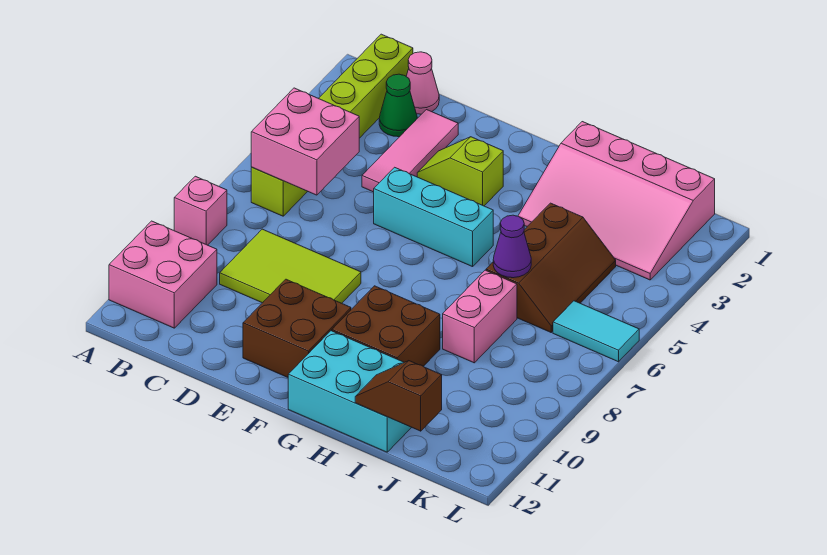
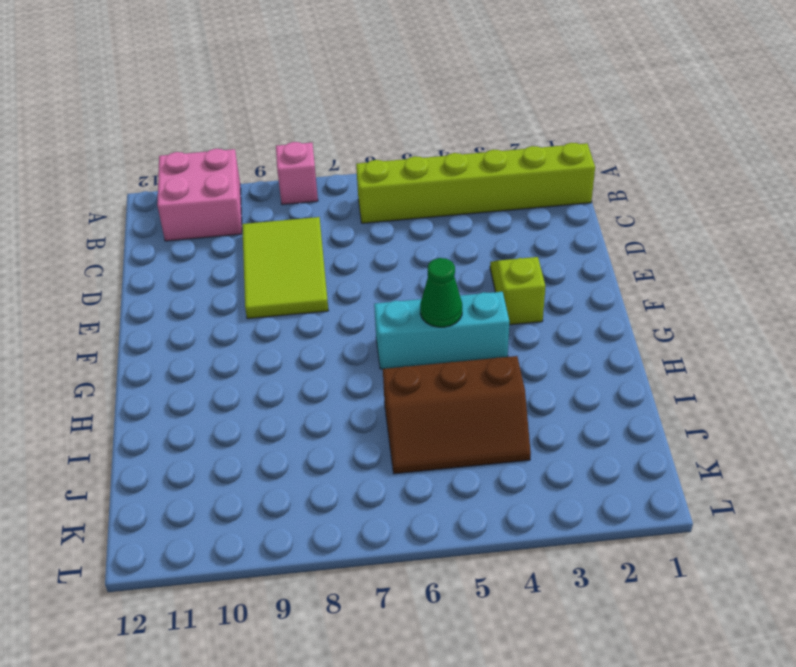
cyan 1x3 brick [374,292,509,369] -> cyan 1x3 brick turned to [374,167,493,267]
green 1x1 cone [420,258,462,327] -> green 1x1 cone moved to [379,74,417,137]
none -> pink 1x1 cone [406,52,439,114]
none -> pink 1x3 tile [362,110,458,192]
none -> brown 2x2 brick [243,279,351,377]

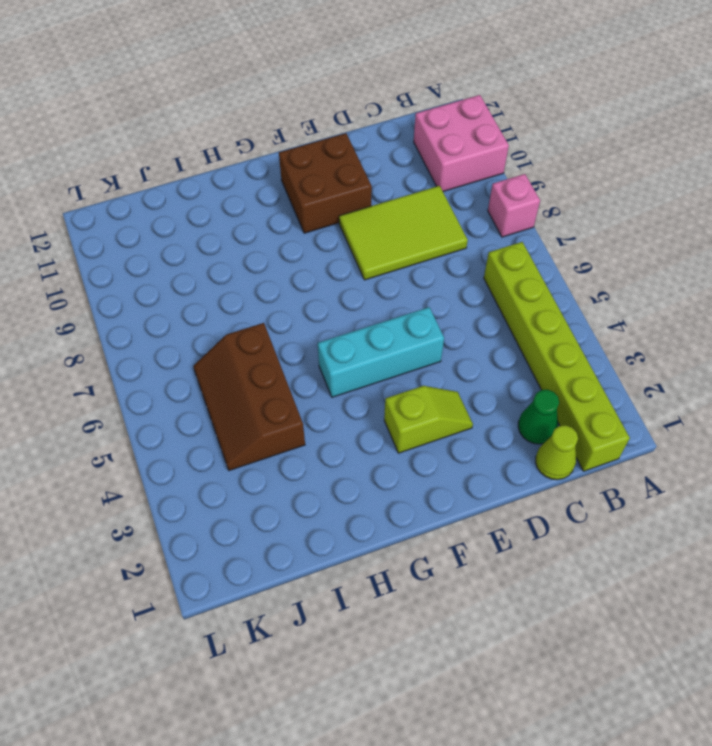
lime 1x1 cone [536,425,578,480] -> pink 1x1 cone [406,52,439,114]
none -> pink 1x3 tile [362,110,458,192]
none -> brown 2x2 brick [332,286,440,366]
none -> cyan 2x3 brick [288,331,412,452]

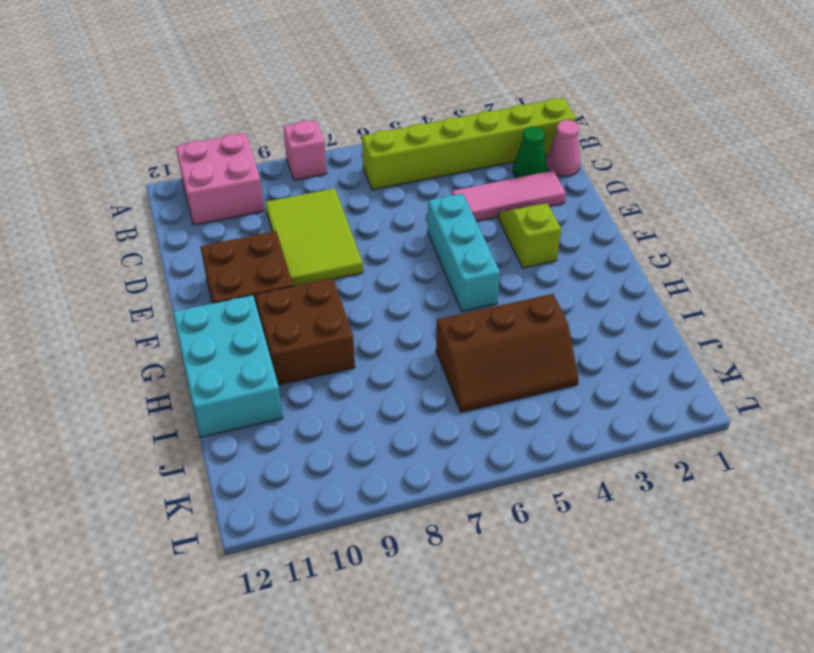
none -> pink 3x4 slope [518,122,715,280]
none -> pink 1x2 brick [443,270,517,363]
none -> cyan 1x2 tile [553,301,639,362]

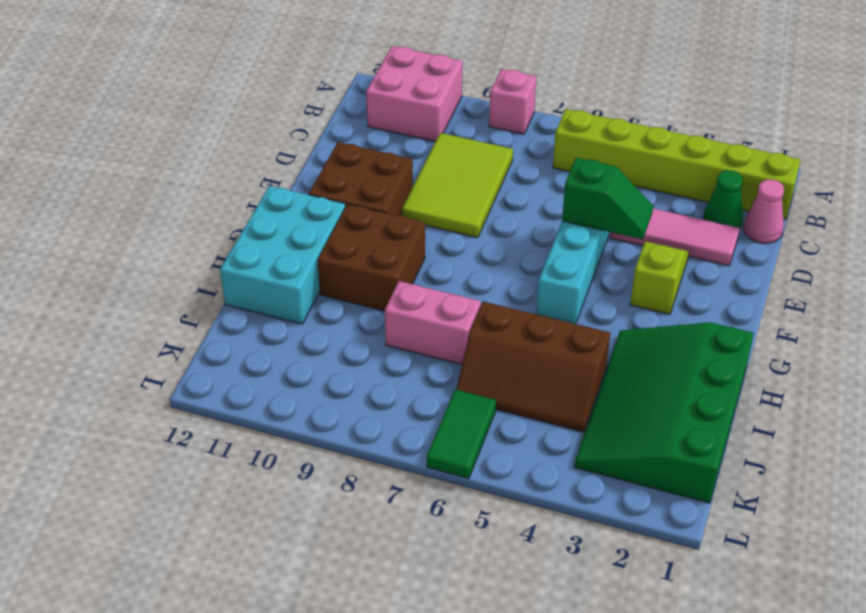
green 1x2 slope [562,158,653,239] -> none
green 3x4 slope [574,322,754,503] -> pink 3x4 slope [518,122,715,280]
green 1x2 tile [427,389,496,479] -> cyan 1x2 tile [553,301,639,362]
none -> pink 2x2 brick [251,88,359,195]
none -> purple 1x1 cone [493,215,531,278]
none -> brown 1x2 slope [355,361,442,431]

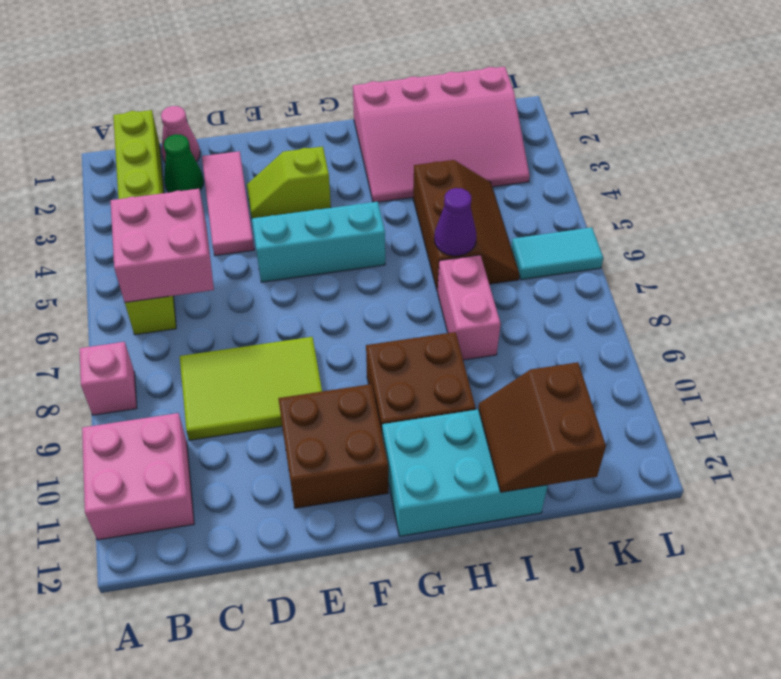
brown 2x2 slope [478,362,606,492] -> brown 1x2 slope [355,361,442,431]

